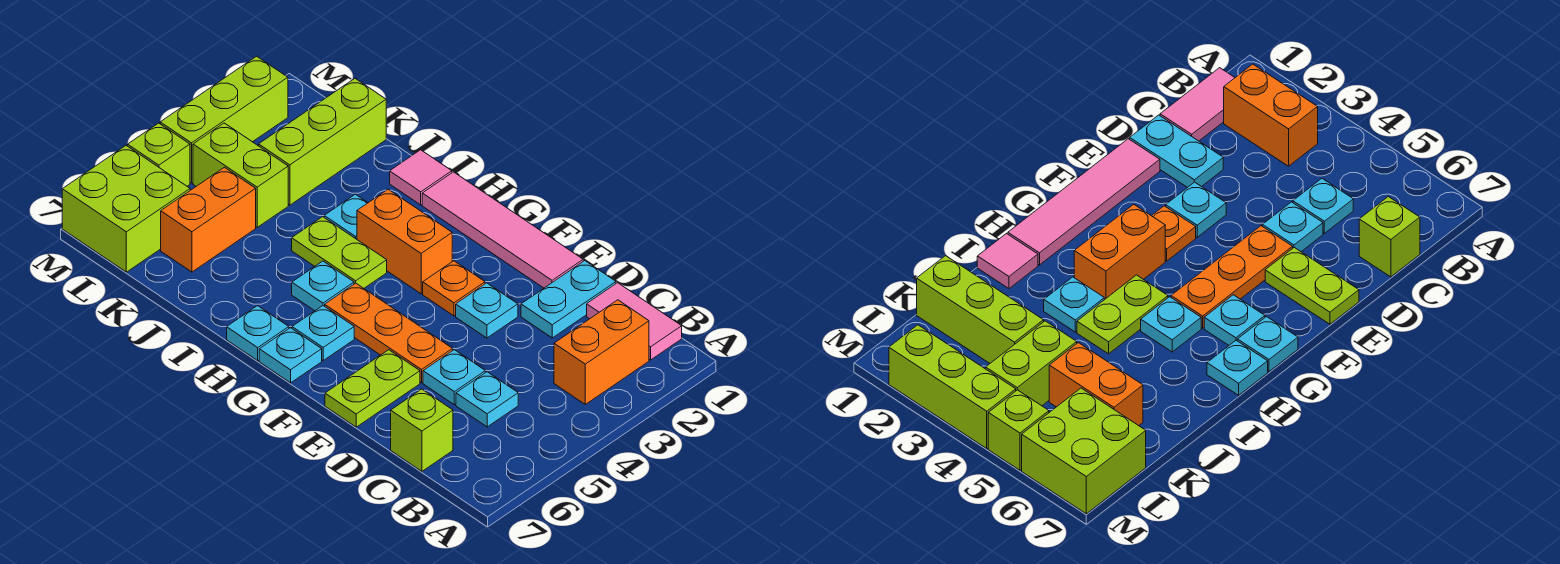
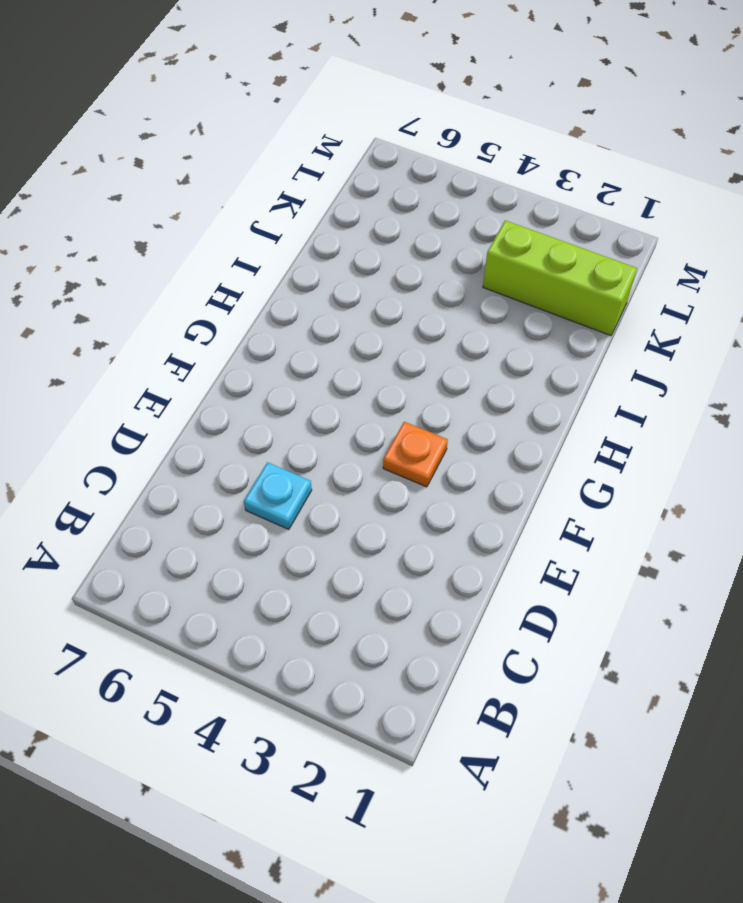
none -> pink 1x2 tile [587,283,682,360]
none -> orange 1x2 brick [554,300,649,404]
none -> cyan 1x1 plate [456,372,518,427]

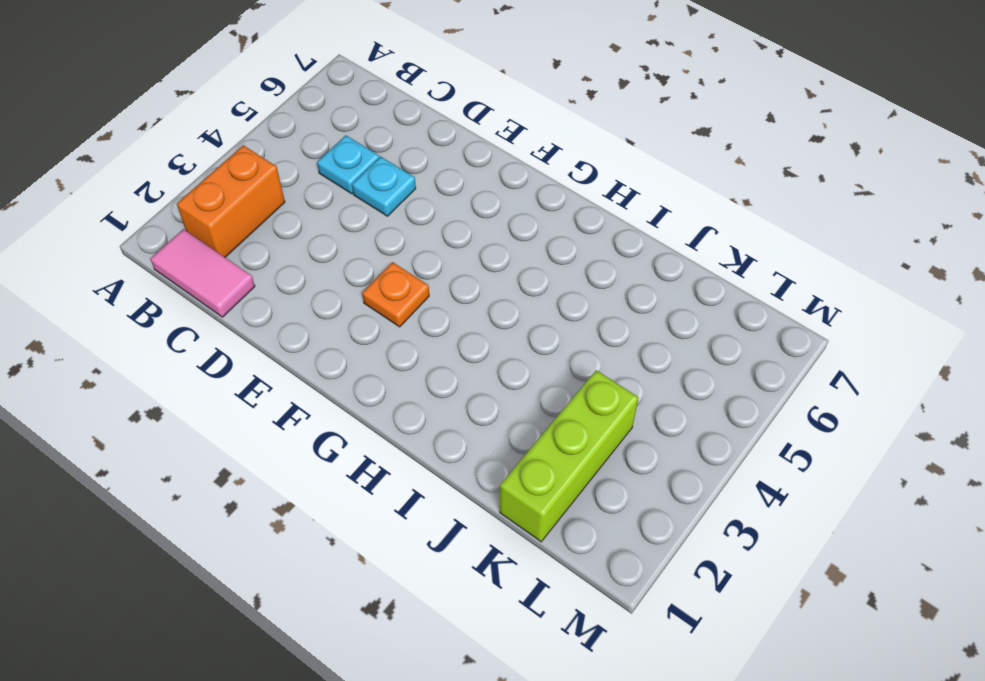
none -> lime 1x1 brick [391,389,453,471]
none -> cyan 1x2 plate [521,261,616,338]
none -> pink 1x4 tile [422,172,583,288]

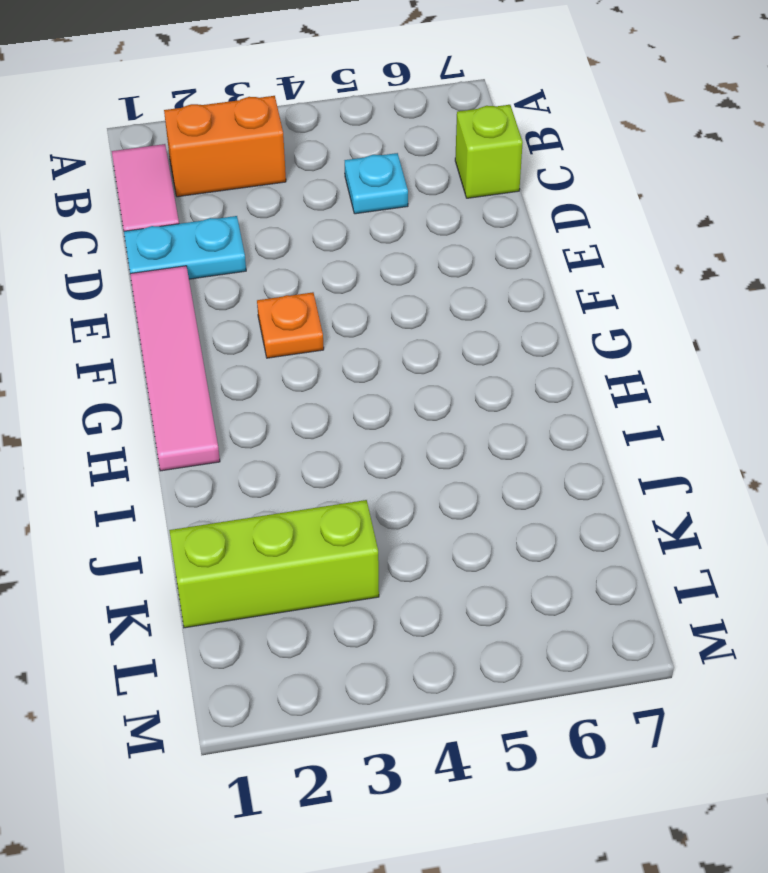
none -> cyan 1x1 plate [423,350,485,405]
none -> cyan 1x1 plate [456,283,518,338]
none -> orange 1x3 plate [325,283,453,383]

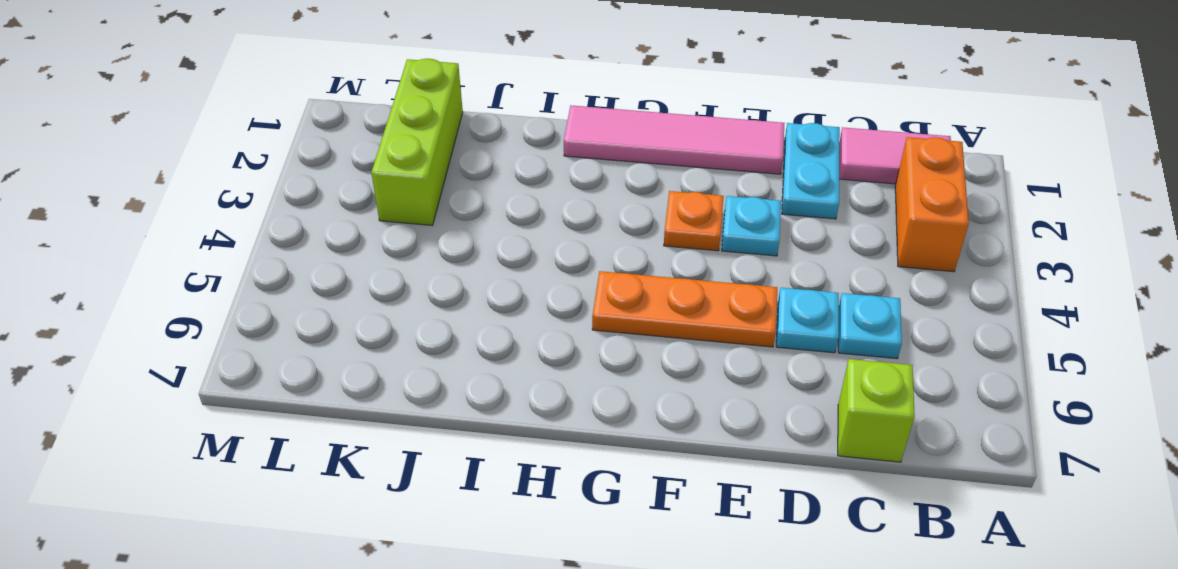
none -> lime 1x2 plate [325,350,420,427]
none -> orange 1x2 brick [357,189,452,294]
none -> cyan 1x1 plate [292,306,354,360]

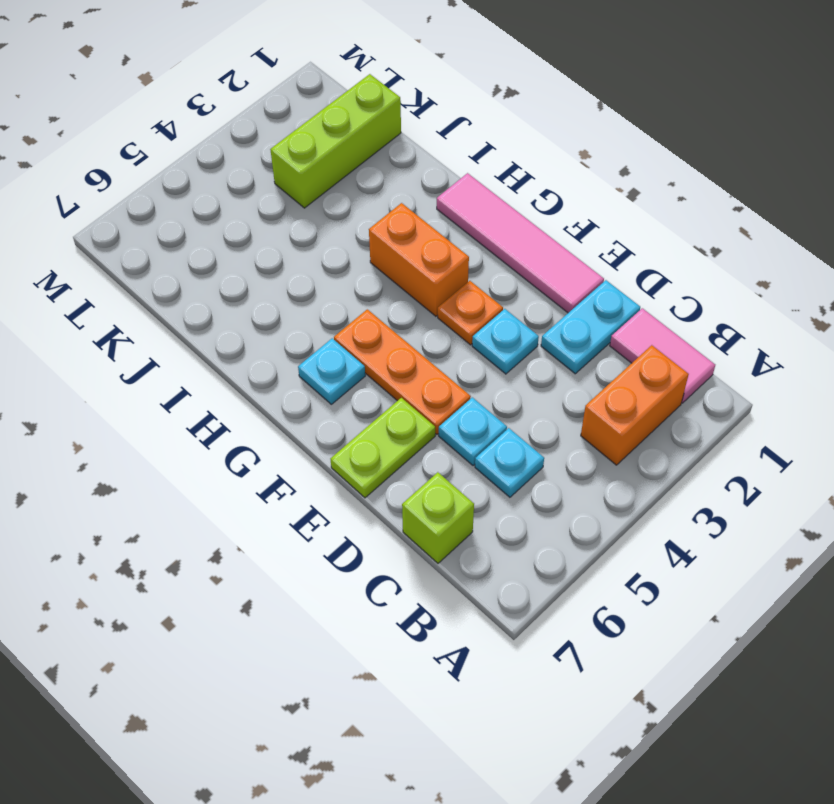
none -> cyan 1x1 plate [259,328,322,383]
none -> lime 1x2 plate [292,217,387,288]
none -> cyan 1x1 plate [292,261,354,311]

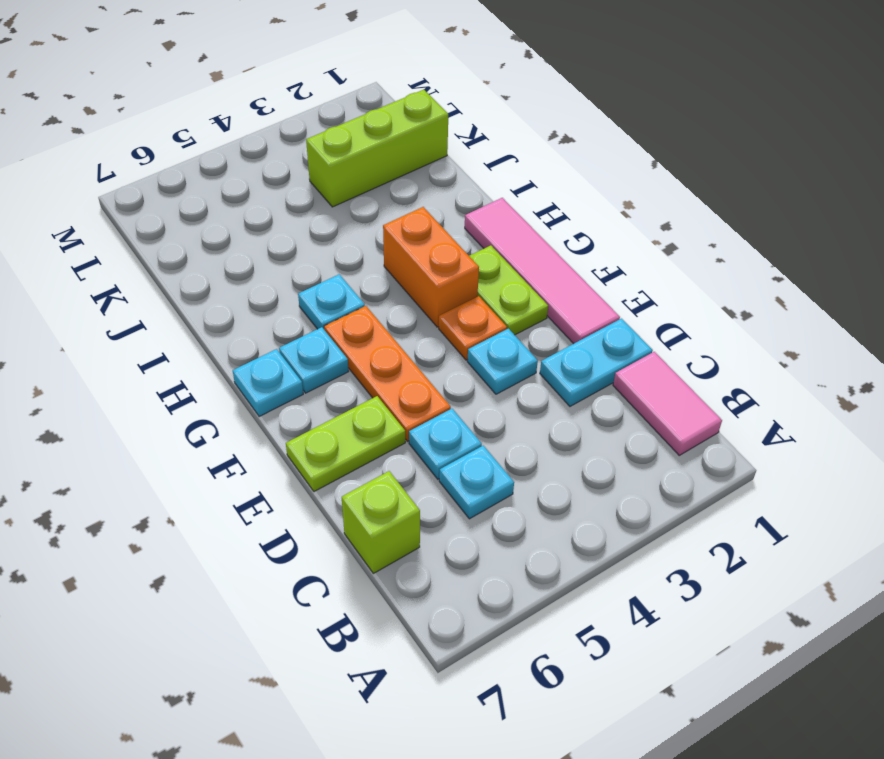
lime 1x2 plate [470,245,548,335] -> lime 1x2 plate moved to [292,217,387,288]
none -> orange 1x2 brick [554,300,649,404]
none -> cyan 1x1 plate [227,306,289,361]
none -> pink 1x1 tile [390,150,452,205]

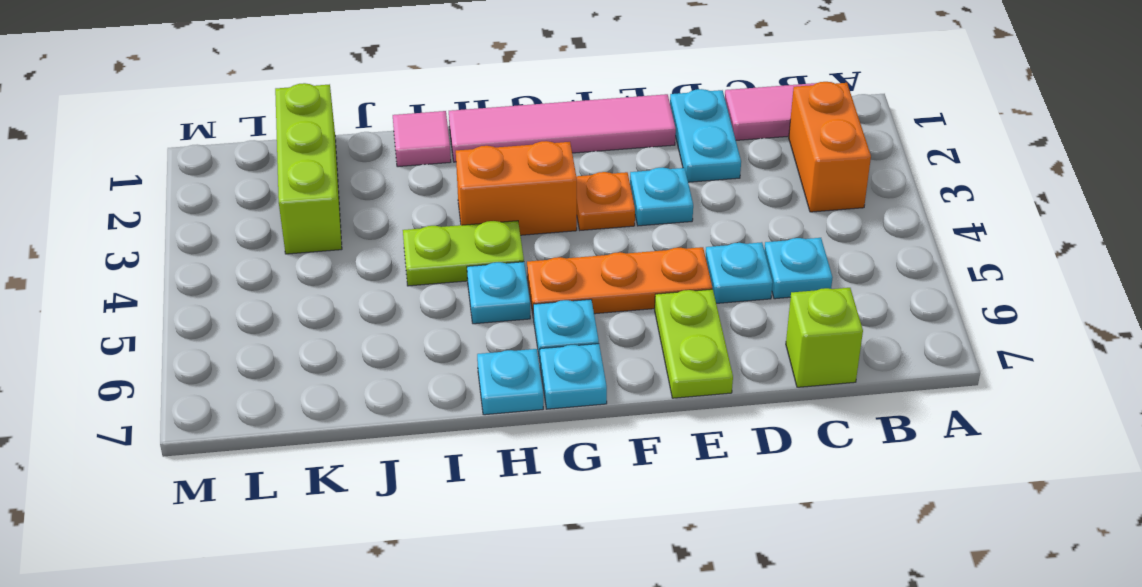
none -> cyan 1x1 plate [324,194,368,239]
none -> lime 1x2 brick [193,123,288,227]
none -> orange 1x2 brick [161,167,256,272]

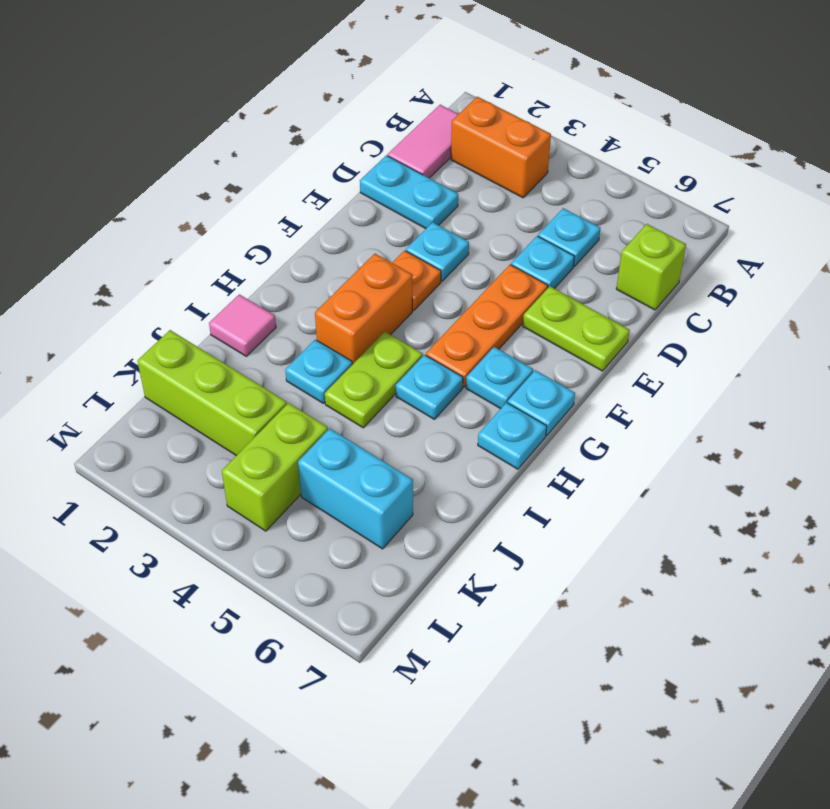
cyan 1x2 brick [298,429,413,549] -> orange 1x2 brick [161,167,256,272]
none -> pink 1x4 tile [422,172,583,288]
none -> lime 2x2 brick [62,146,190,272]
none -> lime 1x3 brick [160,56,288,183]

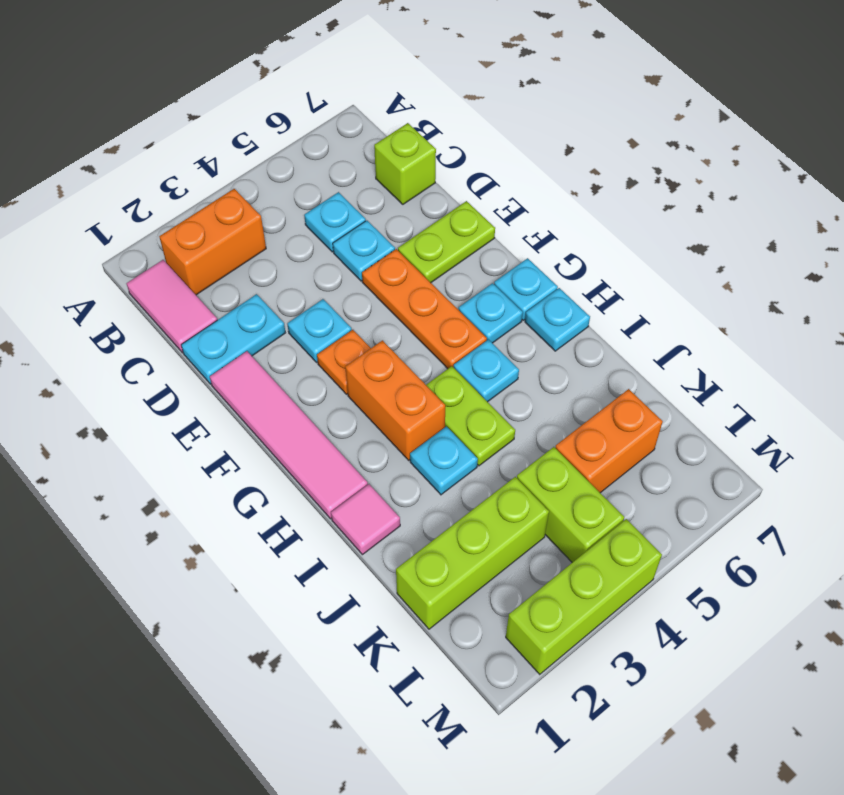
none -> lime 2x2 brick [62,146,190,272]
none -> lime 1x1 brick [128,123,190,186]

